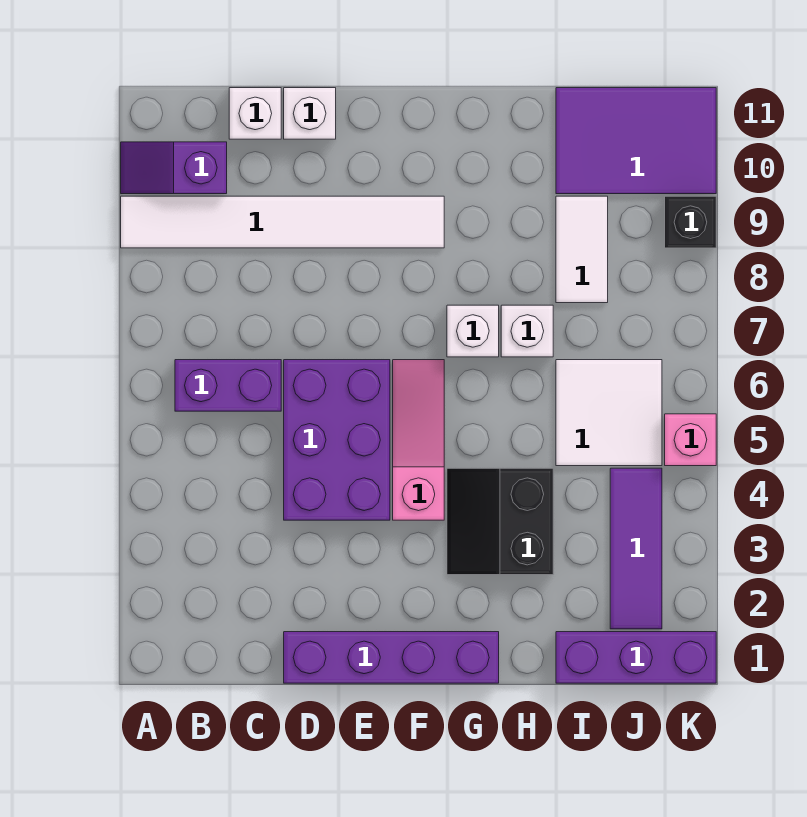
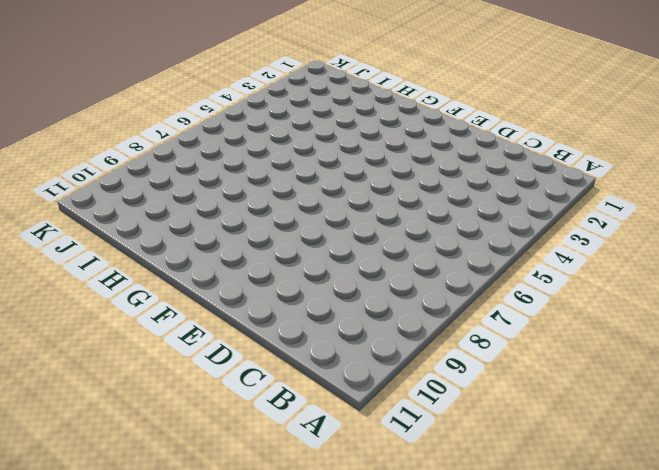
none -> white 1x6 tile [121,196,444,248]
none -> purple 1x2 slope [121,142,227,194]
none -> purple 1x2 brick [175,360,281,411]

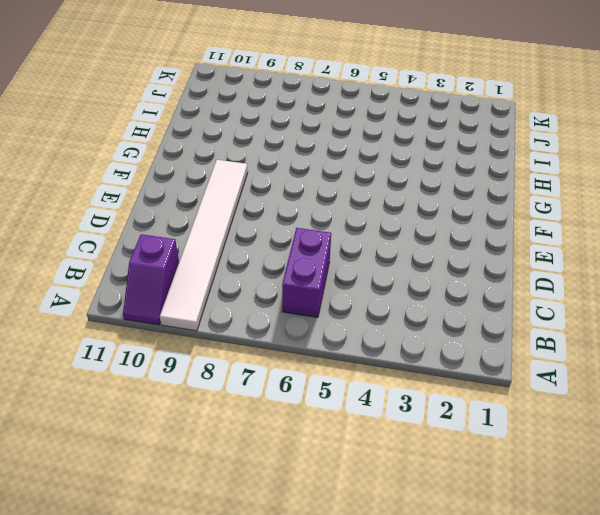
none -> white 1x1 brick [229,88,281,139]
none -> purple 1x4 brick [284,632,499,683]
none -> purple 2x3 brick [284,360,390,520]

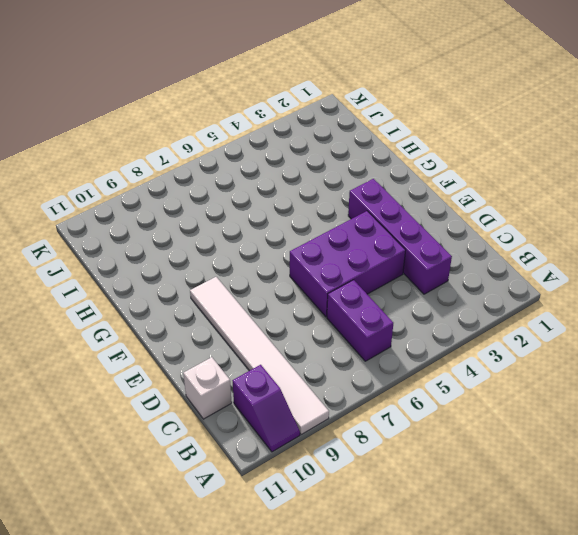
purple 1x4 brick [348,179,452,294] -> purple 1x4 brick moved to [284,632,499,683]
none -> white 1x1 brick [284,88,336,139]
none -> pink 1x3 slope [393,360,444,520]
none -> black 2x2 slope [447,468,553,575]

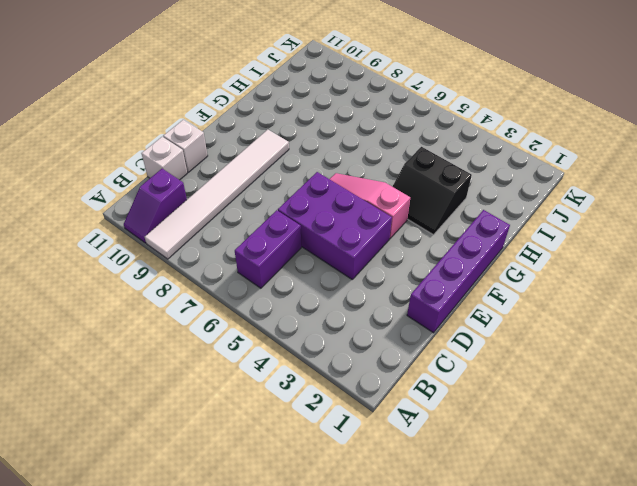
none -> white 1x1 brick [447,305,499,357]
none -> white 1x1 brick [501,305,553,357]
none -> purple 1x3 brick [556,632,716,683]

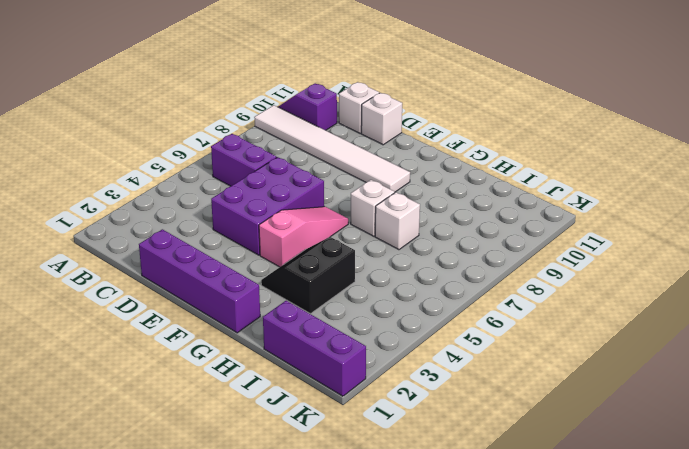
none -> white 2x2 tile [556,360,662,466]
none -> white 1x2 tile [556,196,608,303]
none -> purple 2x3 tile [556,88,716,194]

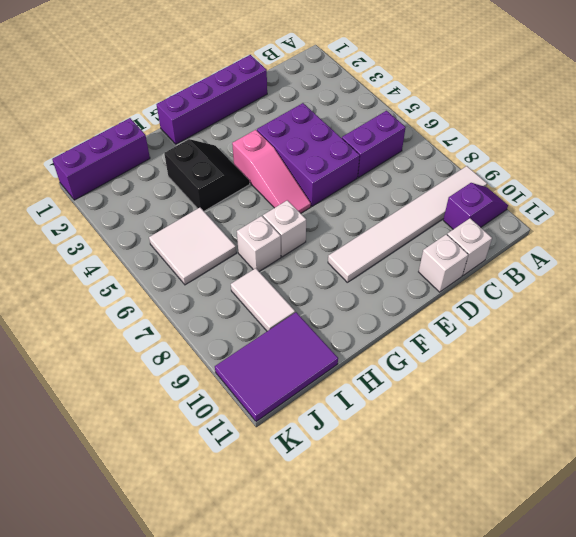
none -> purple 1x3 tile [610,468,662,629]
none -> pink 1x1 brick [665,414,716,466]
none -> black 1x1 brick [665,196,716,248]

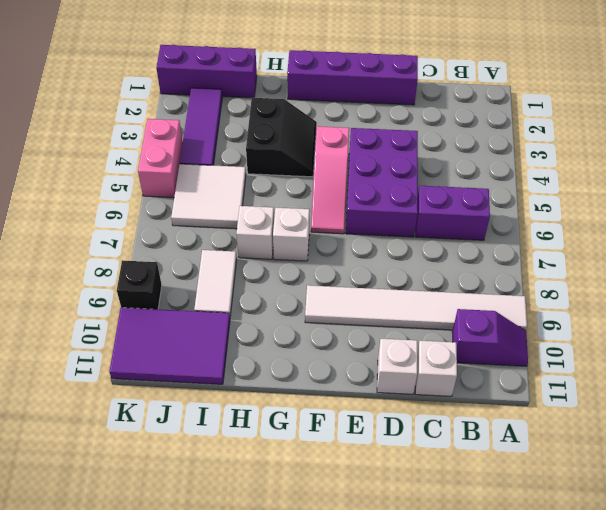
pink 1x2 brick [138,119,183,198] -> pink 1x1 brick [665,414,716,466]

